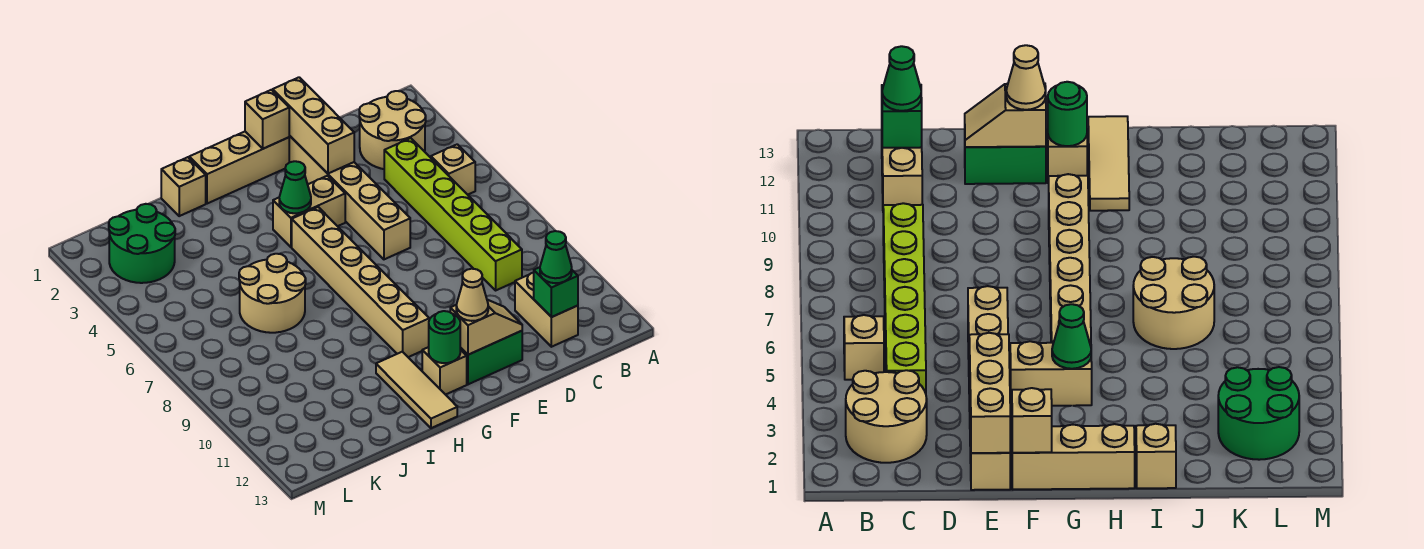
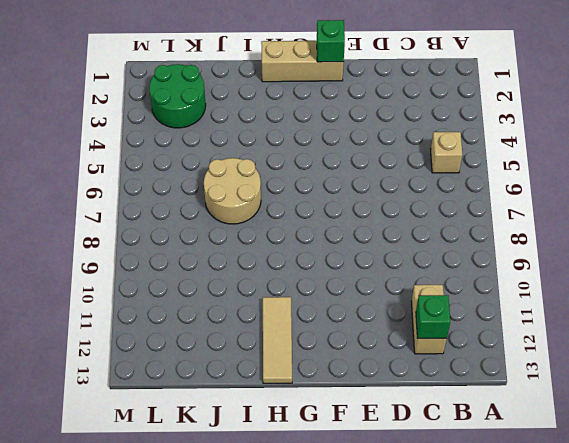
green 1x1 brick [317,20,345,62] -> tan 1x1 brick [245,90,289,149]
none -> tan 2x2 round brick [359,91,426,169]
none -> lime 1x6 brick [384,138,522,290]
none -> tan 1x6 brick [289,136,410,259]

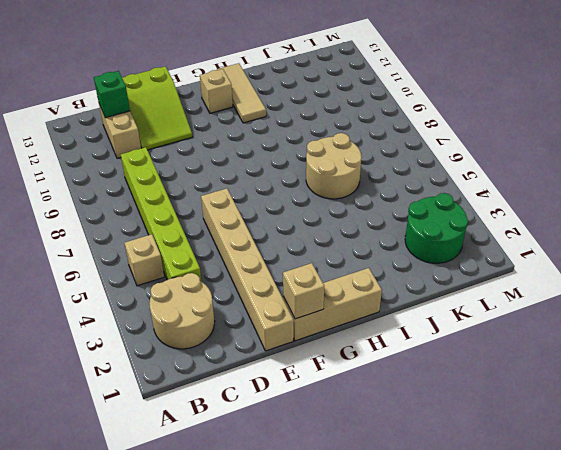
lime 2x3 slope [122,66,192,150] -> green 1x2 brick [460,331,522,384]
none -> tan 1x2 brick [273,176,345,247]
none -> tan 1x6 brick [292,207,429,357]
none -> tan 1x1 brick [161,157,206,216]

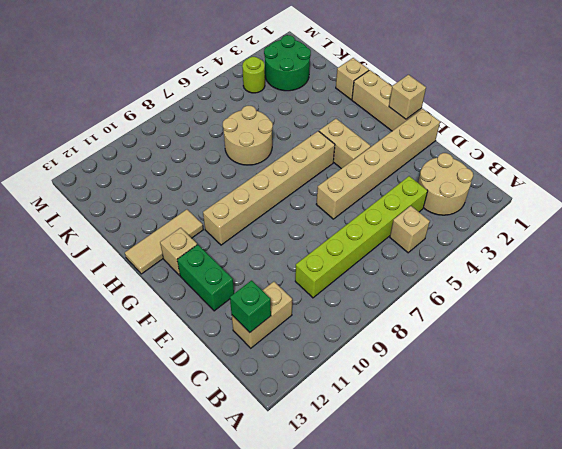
lime 1x1 round brick [242,57,265,93] -> none
none -> tan 1x3 brick [273,77,354,174]
none -> tan 1x2 slope [450,300,522,355]
none -> green 1x1 cone [279,161,311,213]

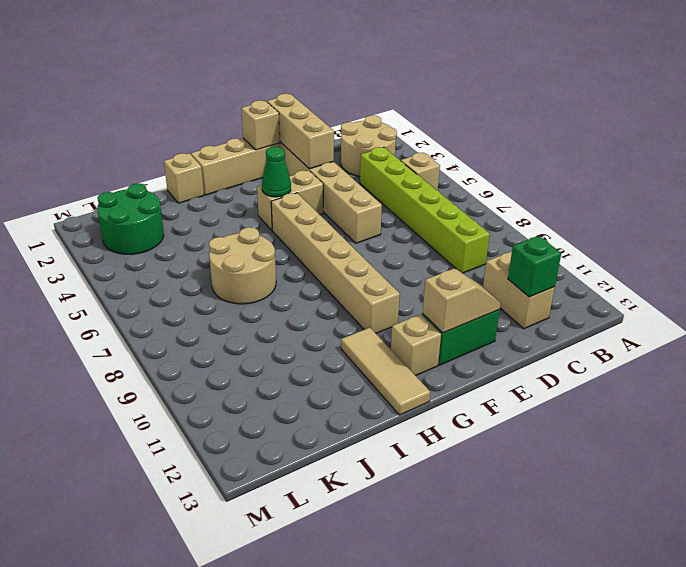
none -> green 1x1 round brick [429,311,460,363]
none -> green 1x1 cone [540,231,572,283]
none -> tan 1x1 cone [456,269,488,321]

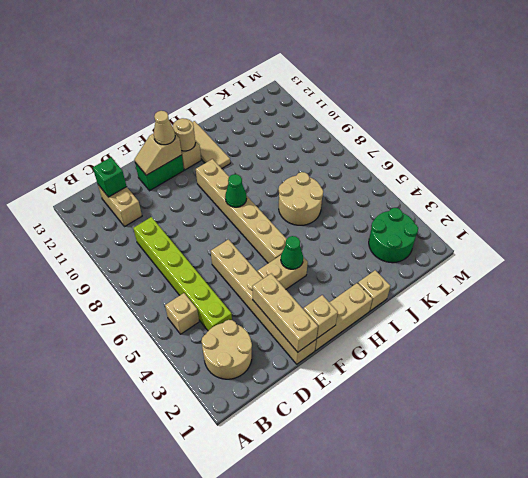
green 1x1 cone [225,174,247,207] -> green 1x1 cone moved to [540,231,572,283]
tan 1x1 round brick [173,118,195,151] -> green 1x1 round brick [429,311,460,363]

